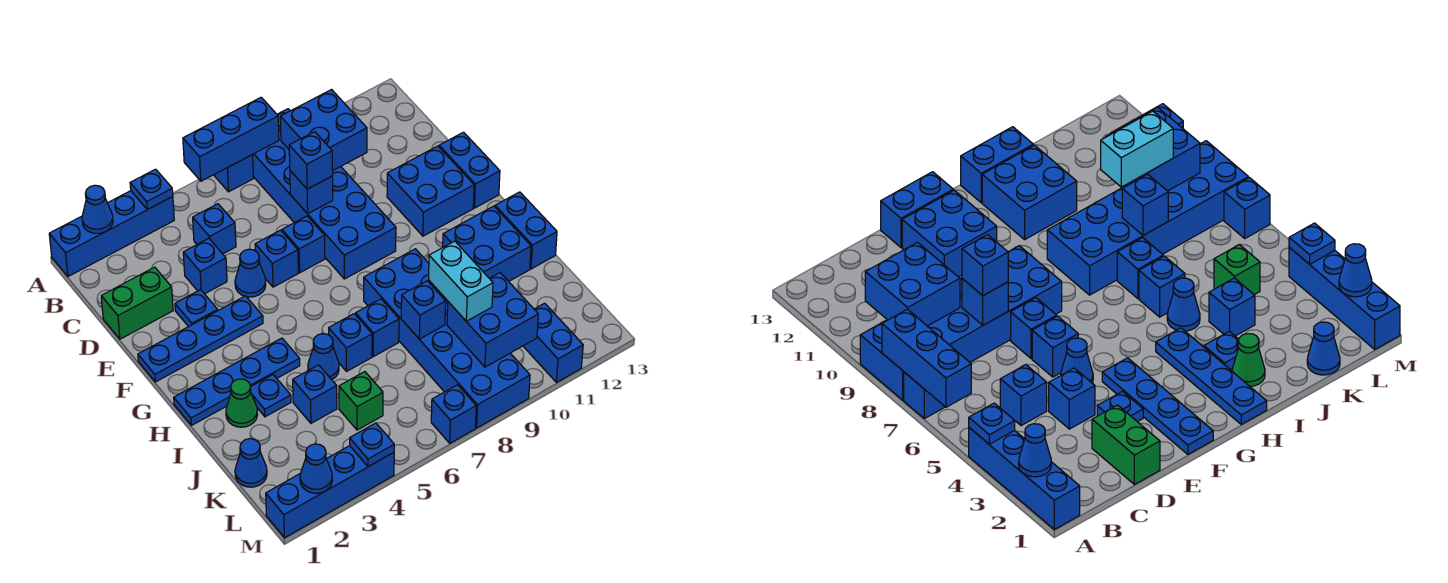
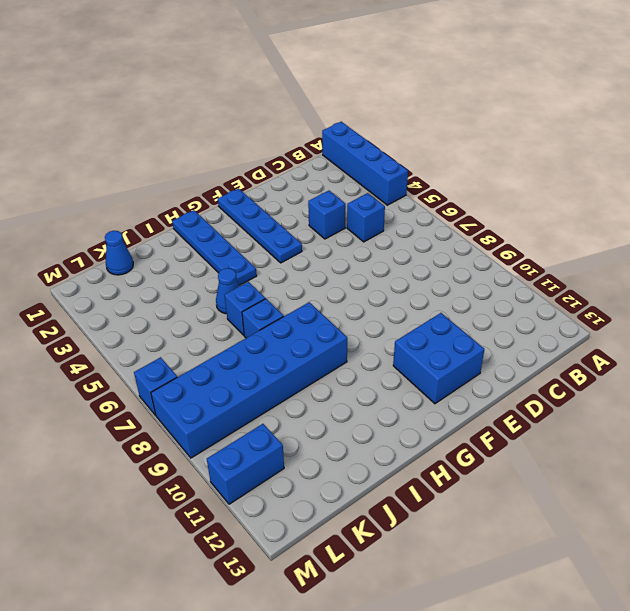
none -> blue 1x1 brick [214,155,253,192]
none -> blue 2x6 brick [253,109,396,279]
none -> green 1x2 brick [101,267,173,339]
none -> blue 1x1 plate [175,290,218,327]

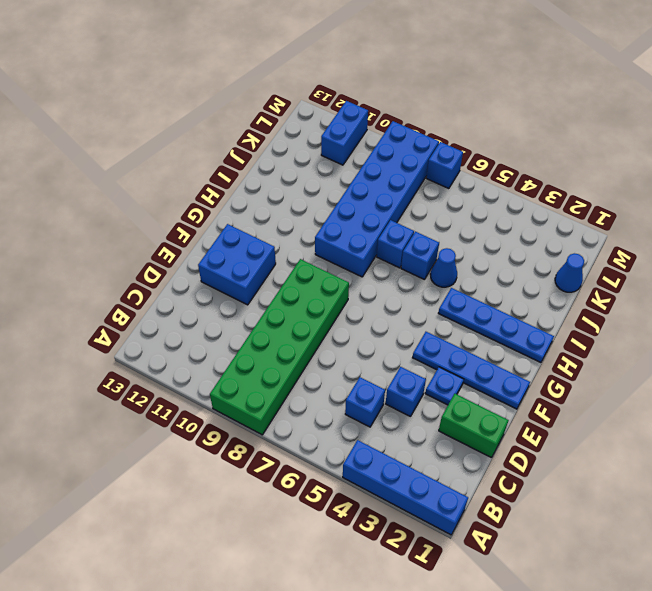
green 2x6 brick [210,259,349,435] -> blue 2x6 brick [253,109,396,279]
none -> blue 1x1 brick [214,155,253,192]
none -> blue 1x1 cone [235,249,266,297]
none -> blue 1x1 brick [255,230,298,287]
none -> blue 1x1 brick [282,216,325,273]

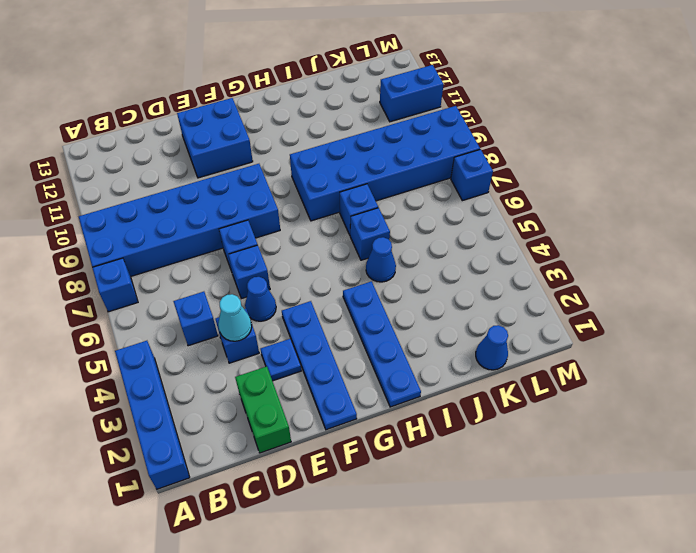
cyan 1x1 cone [218,294,252,341] -> none
none -> blue 1x2 brick [439,132,500,208]
none -> blue 2x2 brick [443,206,531,281]
none -> blue 1x2 brick [495,192,557,269]
none -> green 1x1 cone [226,379,257,427]

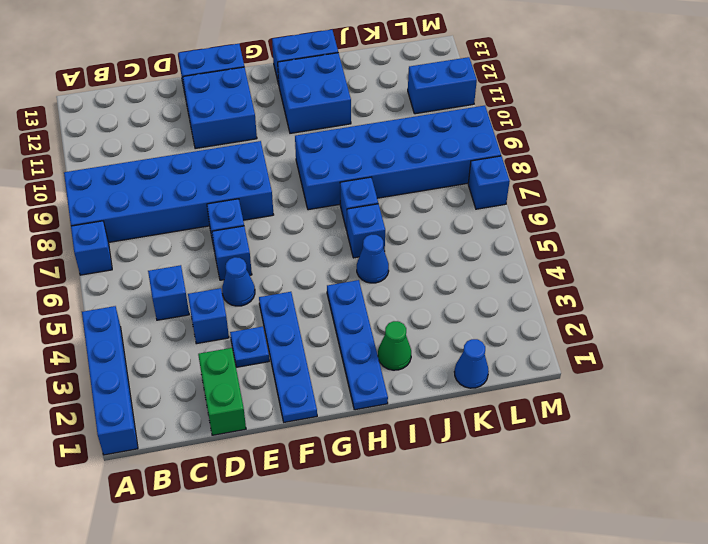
none -> blue 1x1 plate [251,375,291,417]
none -> blue 1x1 brick [293,365,337,423]
none -> green 1x1 brick [339,372,383,430]
none -> blue 1x4 brick [266,446,394,538]

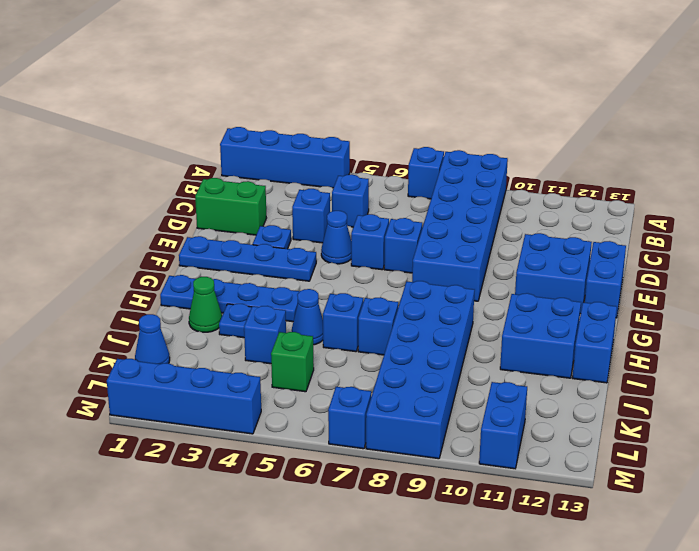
none -> blue 1x1 cone [82,185,113,233]
none -> blue 1x1 plate [130,169,173,210]
none -> blue 1x3 brick [183,97,279,181]
none -> blue 2x2 brick [280,90,367,170]

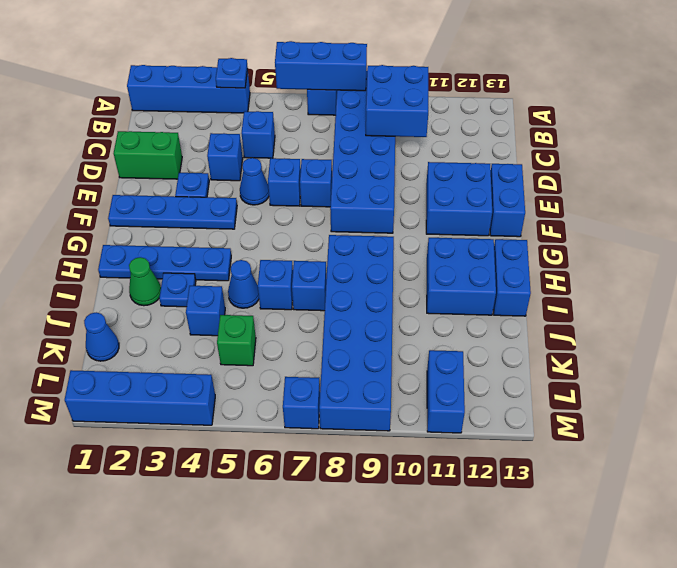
none -> blue 1x1 cone [82,185,113,233]
none -> blue 1x1 brick [290,171,333,214]
none -> blue 1x1 brick [401,281,446,339]
none -> blue 2x2 brick [447,273,538,367]

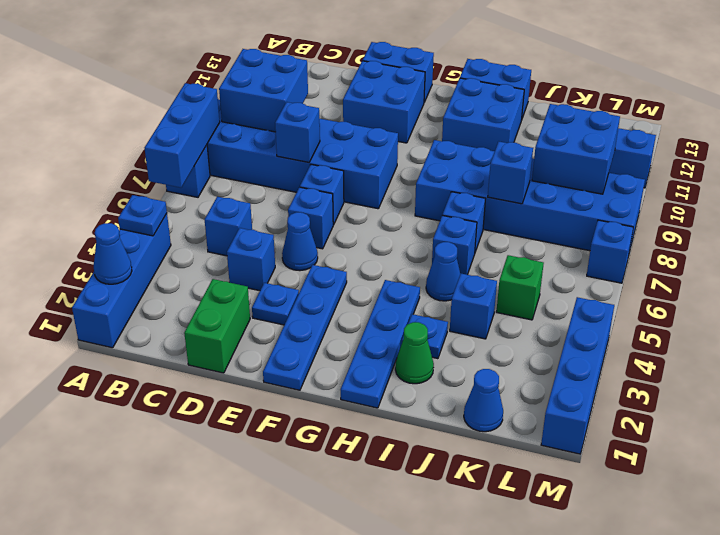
none -> blue 1x1 cone [300,444,332,493]
none -> blue 1x1 plate [350,423,394,467]
none -> blue 1x1 brick [289,132,333,189]
none -> cyan 1x2 brick [429,241,493,321]

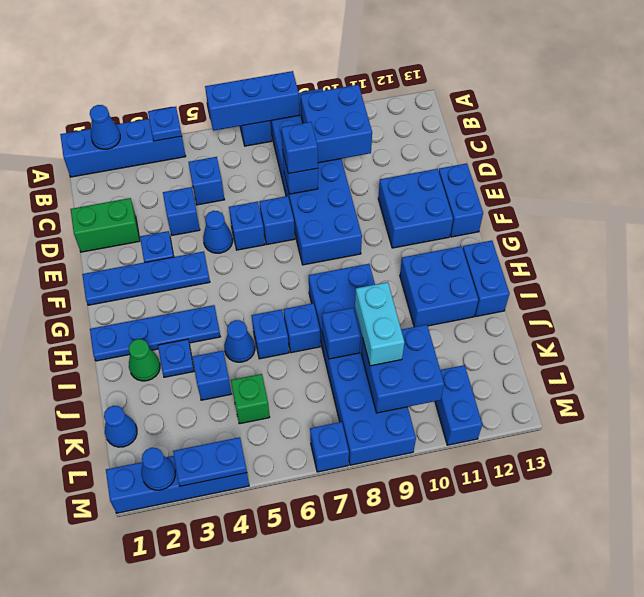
blue 1x2 plate [173,437,247,486] -> blue 1x1 plate [350,423,394,467]

